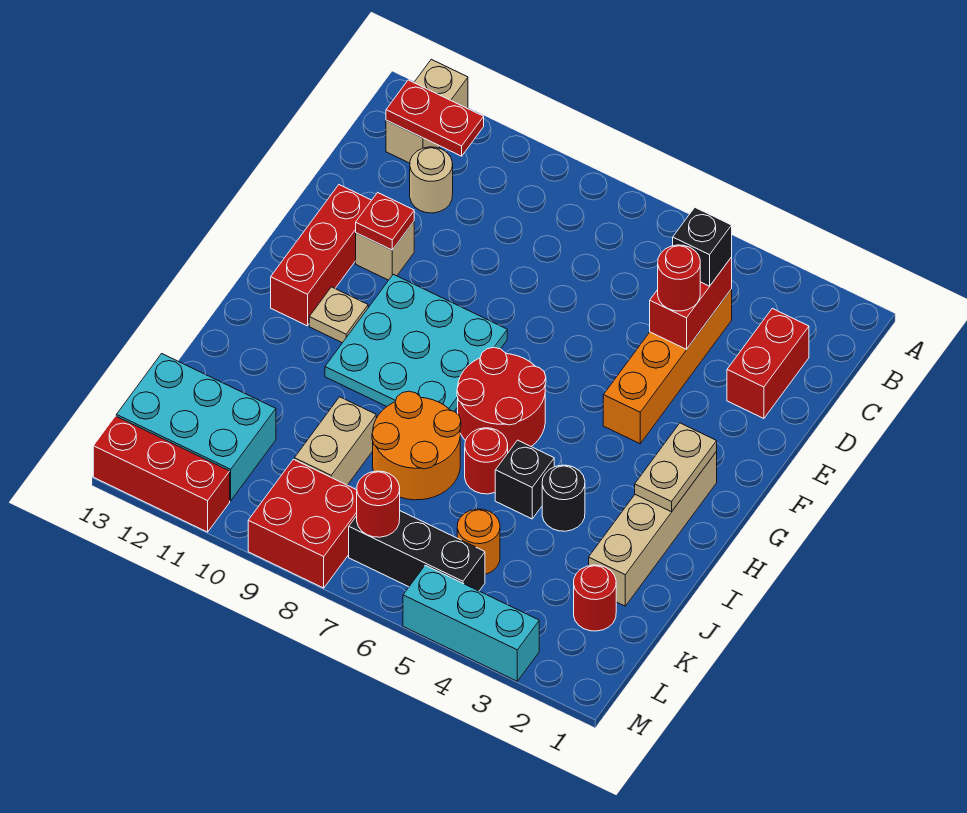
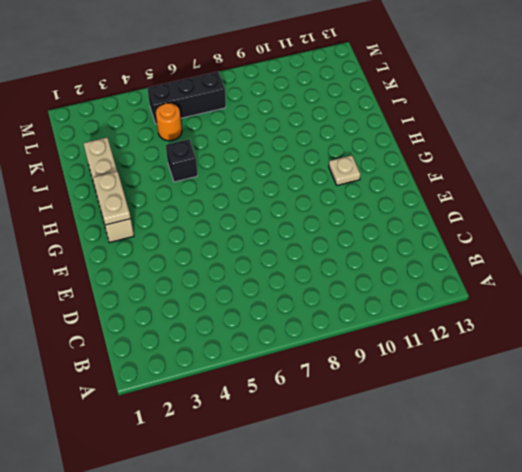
none -> tan 1x2 brick [386,59,468,163]
none -> red 1x2 brick [727,309,809,419]
none -> orange 1x4 brick [603,289,732,444]

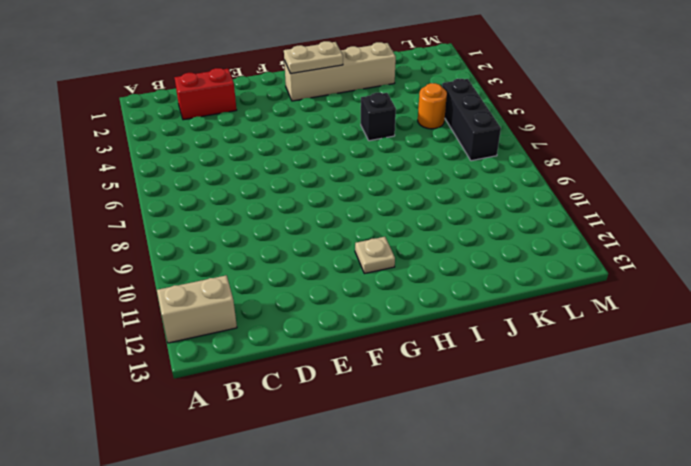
none -> orange 1x4 brick [603,289,732,444]
none -> tan 1x1 round brick [410,147,453,213]
none -> tan 1x1 brick [356,222,414,280]

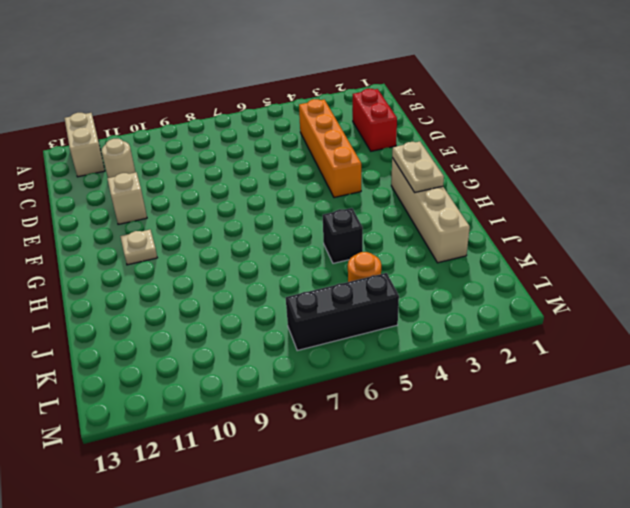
none -> red 1x3 brick [271,185,372,326]
none -> cyan 3x3 plate [325,274,507,411]
none -> red 2x2 round brick [457,347,546,452]

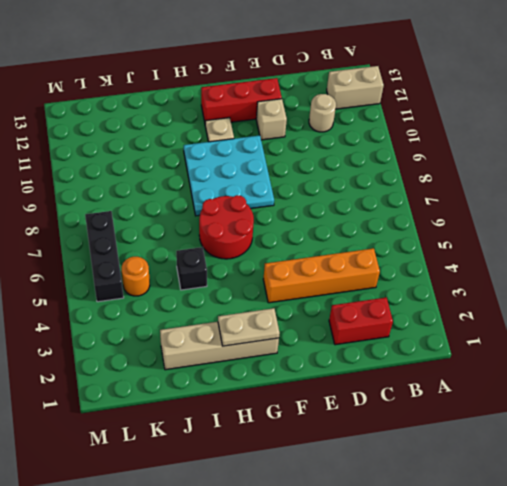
none -> black 1x1 round brick [542,465,585,531]
none -> red 1x1 round brick [465,428,508,494]
none -> orange 2x2 round brick [372,391,461,500]

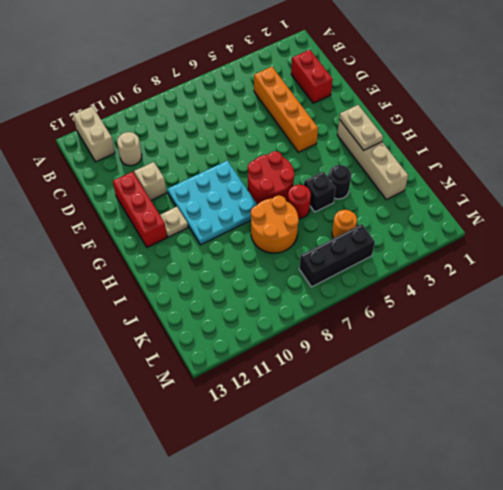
none -> tan 1x2 brick [294,397,376,485]
none -> red 1x1 round brick [574,565,616,631]
none -> cyan 2x3 brick [116,354,276,501]

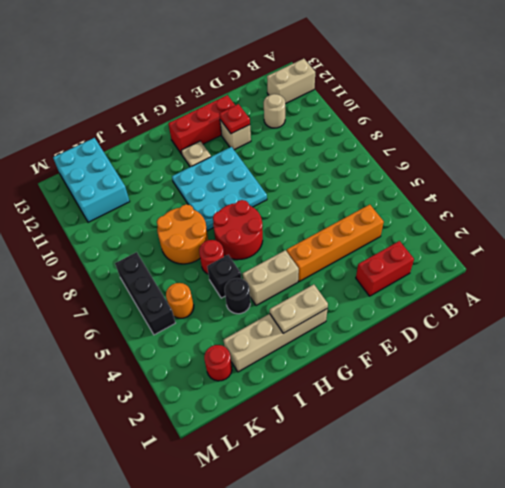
tan 1x2 brick [243,250,299,306] -> tan 1x2 brick moved to [294,397,376,485]
none -> red 2x2 brick [248,459,357,588]
none -> cyan 1x3 brick [403,565,539,681]
none -> red 1x3 brick [93,416,230,532]

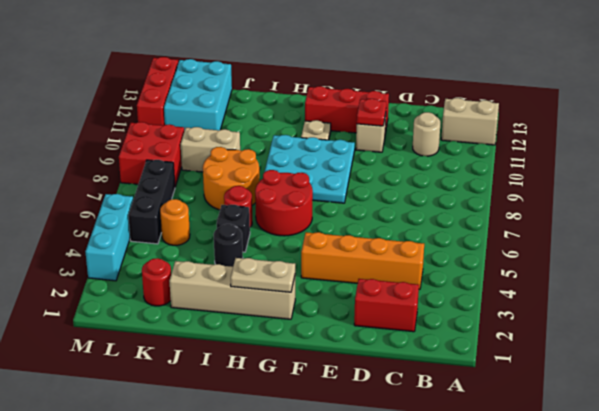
none -> red 1x2 plate [386,80,484,156]
none -> red 1x2 brick [650,257,732,349]
none -> red 1x1 round brick [357,471,400,537]

